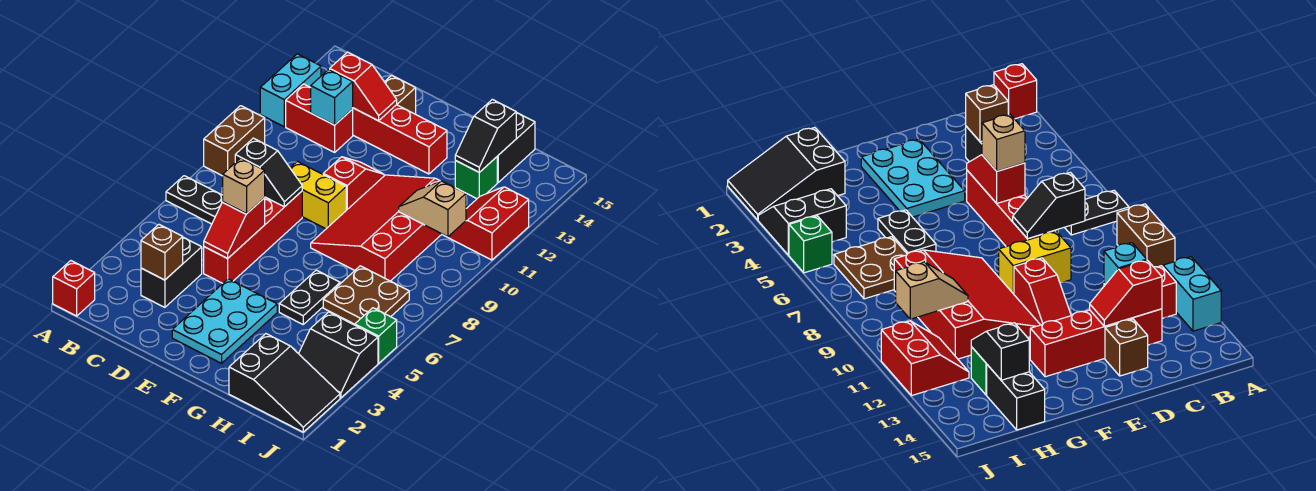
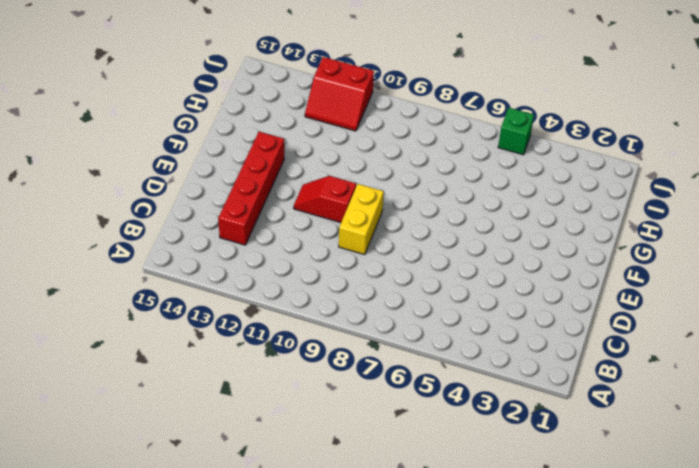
none -> red 1x1 brick [53,261,95,316]
none -> black 1x2 plate [166,176,223,224]
none -> brown 1x2 brick [204,106,265,176]

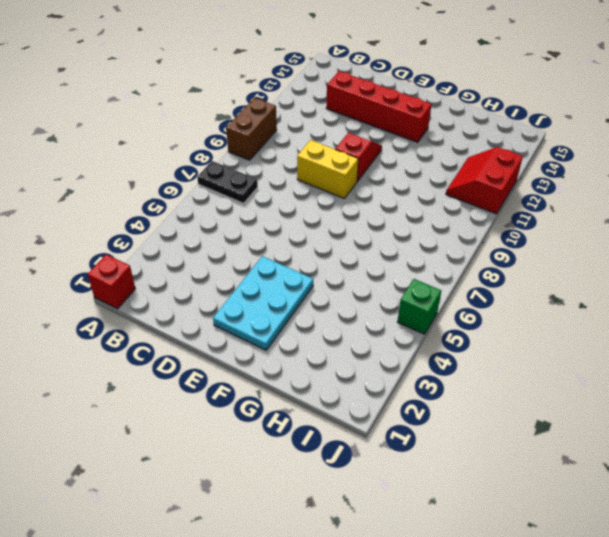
none -> cyan 1x2 brick [260,54,321,127]
none -> red 1x2 brick [286,84,353,152]
none -> black 1x2 brick [141,237,202,307]

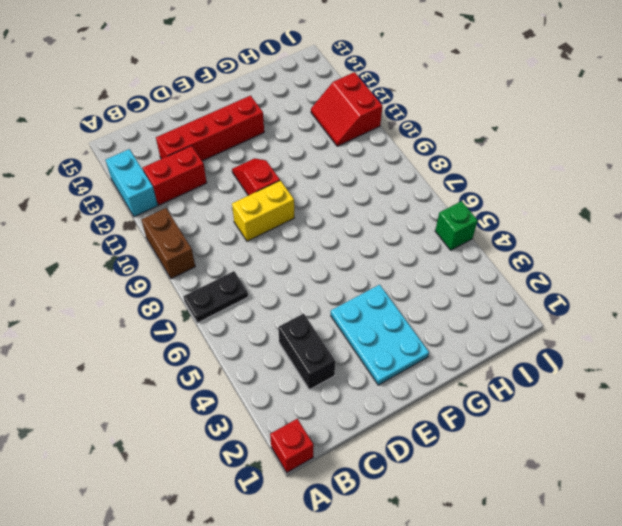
none -> red 1x4 brick [204,191,302,283]
none -> brown 1x1 brick [385,75,416,114]
none -> red 3x4 slope [311,175,442,281]

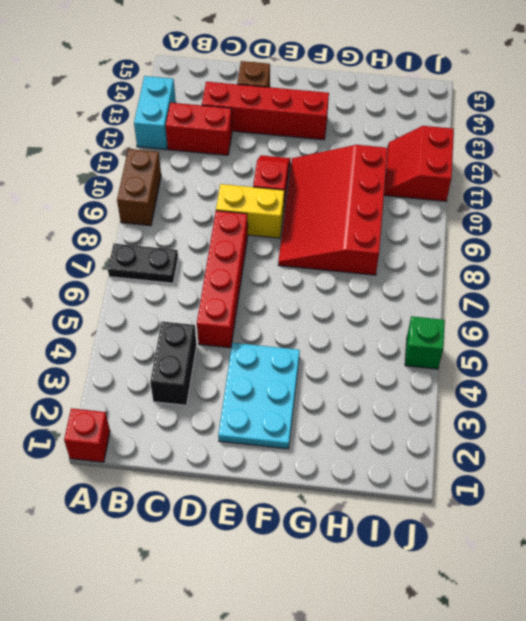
none -> black 1x2 plate [279,270,340,324]
none -> black 2x3 slope [229,334,340,432]
none -> brown 2x2 plate [323,266,409,324]

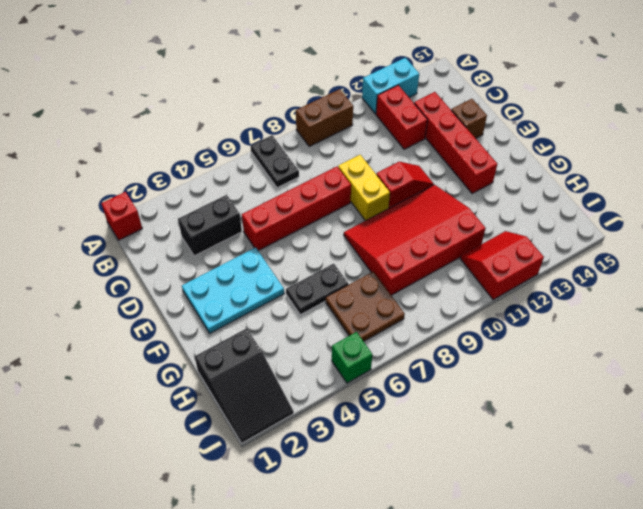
none -> green 1x1 brick [455,157,497,199]
none -> black 1x2 brick [497,112,535,182]
none -> black 2x2 slope [299,312,378,398]

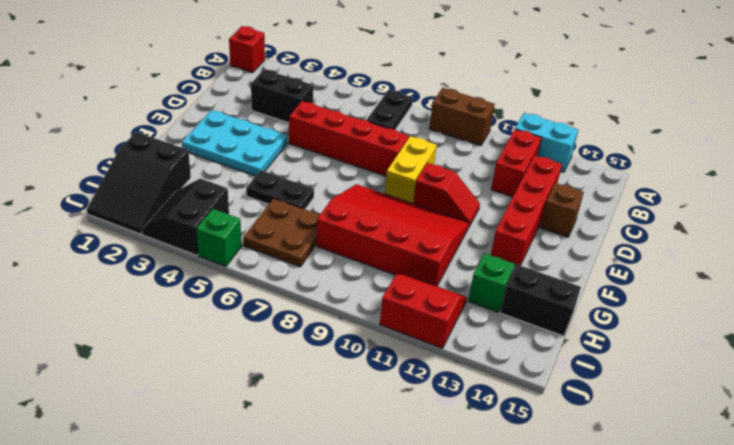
none -> brown 1x1 brick [141,224,183,280]
none -> black 1x2 slope [235,138,302,207]
none -> cyan 1x1 brick [310,69,353,125]

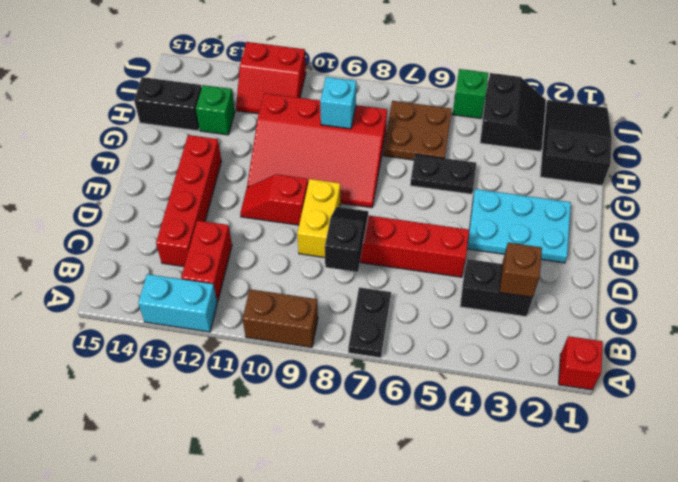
cyan 1x1 brick [320,77,356,129] -> cyan 1x1 brick moved to [310,69,353,125]
none -> brown 1x1 brick [385,75,416,114]
none -> red 1x2 slope [330,52,397,121]
none -> red 1x2 slope [204,198,265,258]

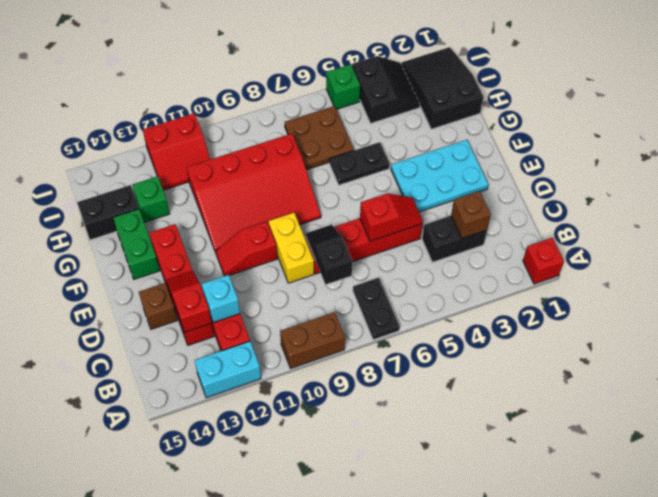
green 1x2 brick [113,209,160,279] -> none
none -> tan 1x2 slope [399,181,466,237]
none -> black 1x2 slope [455,99,516,172]
none -> tan 1x1 brick [223,158,265,214]

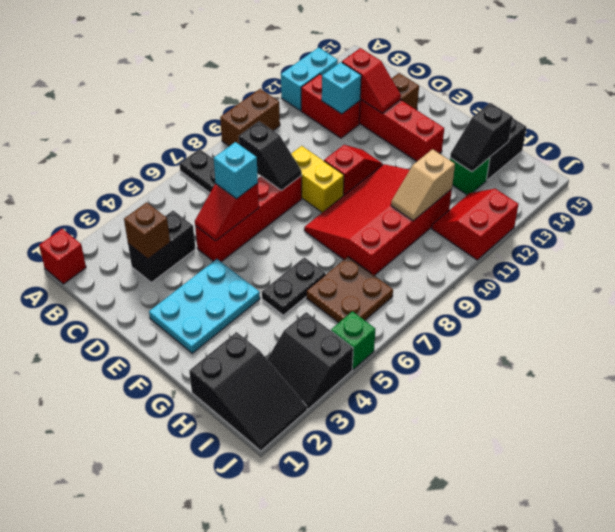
cyan 1x1 brick [214,142,258,199] -> tan 1x1 brick [223,158,265,214]
tan 1x2 slope [391,149,455,221] -> tan 1x2 slope turned to [399,181,466,237]

